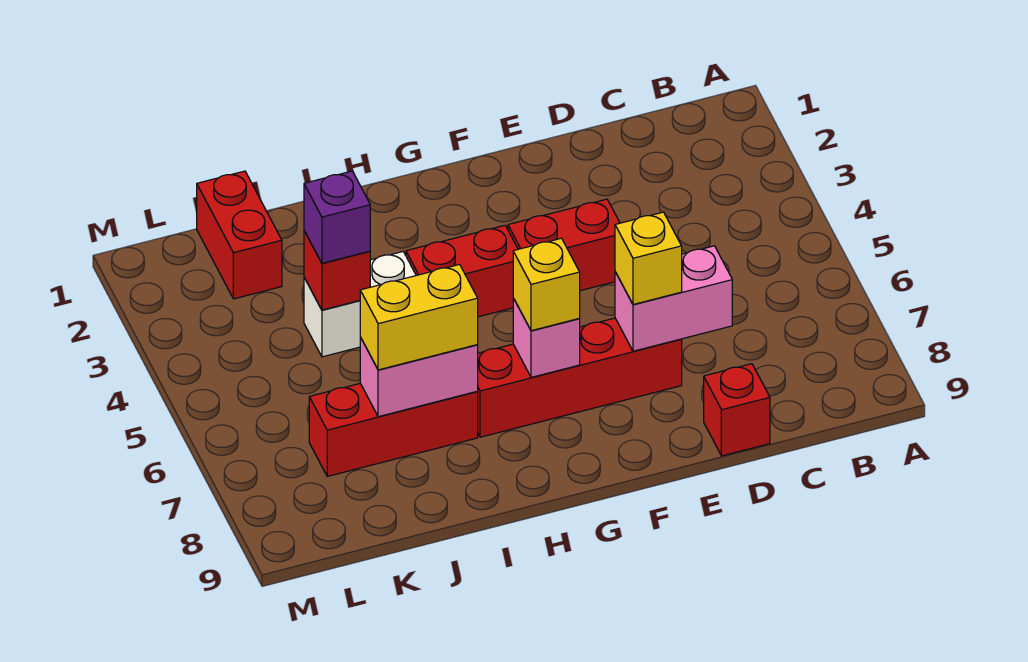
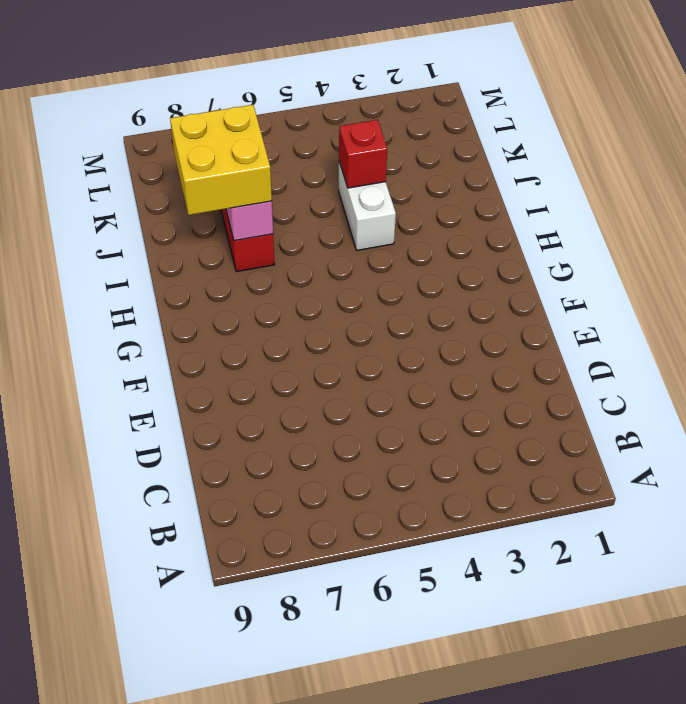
yellow 2x2 brick [170,105,272,215] -> yellow 1x2 brick [360,265,478,370]
none -> red 1x1 brick [704,364,770,456]
none -> red 1x2 brick [508,199,620,291]
none -> red 1x4 brick [477,318,682,437]

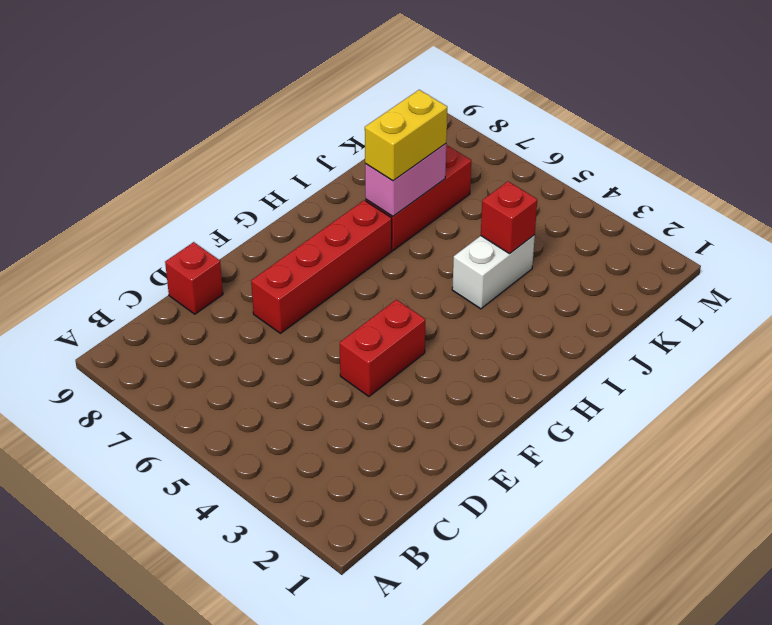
none -> red 1x2 brick [406,225,518,317]
none -> red 1x2 brick [197,171,282,299]
none -> pink 1x2 brick [615,246,732,351]

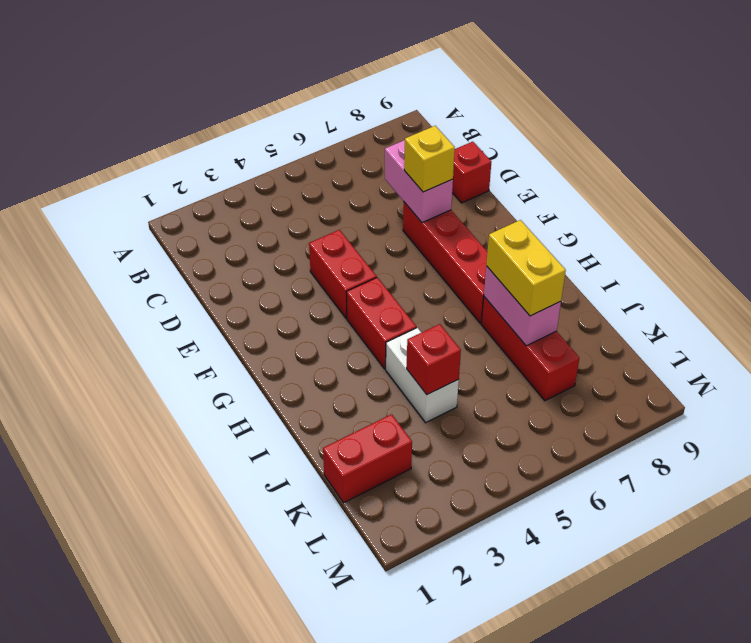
none -> pink 1x1 brick [513,298,580,377]
none -> yellow 1x1 brick [513,238,580,331]
none -> purple 1x1 brick [304,171,370,263]

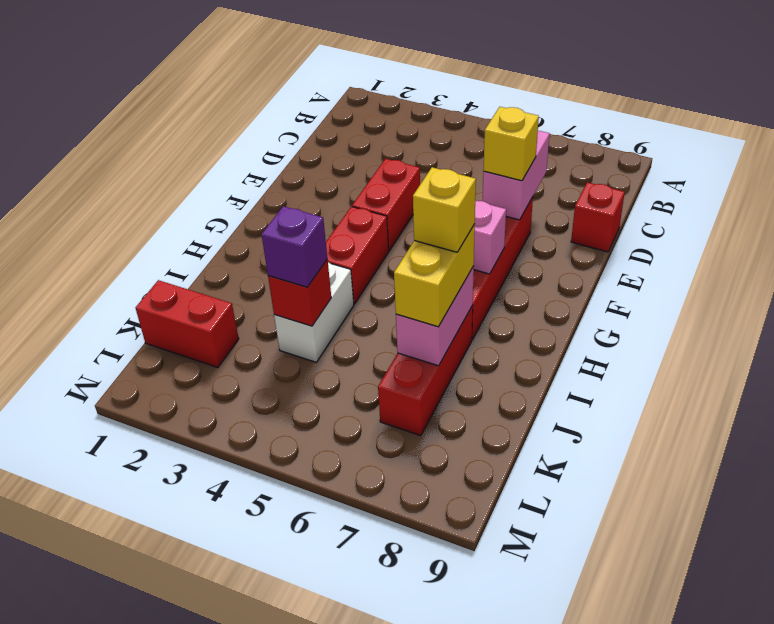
yellow 1x1 brick [413,167,476,252] -> yellow 1x1 brick moved to [513,238,580,331]

